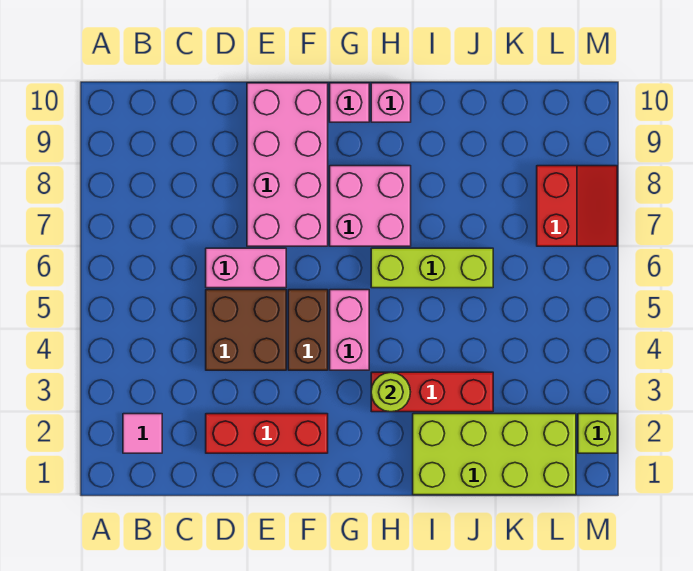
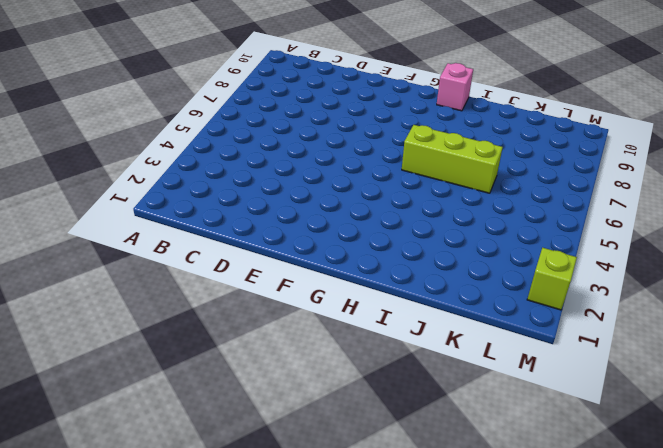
none -> pink 1x1 tile [123,414,162,453]
none -> red 1x3 brick [206,414,328,453]
none -> brown 2x2 brick [206,290,286,370]

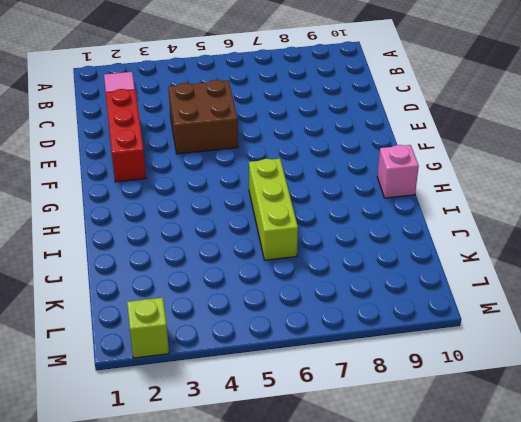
none -> pink 1x2 brick [206,248,286,288]
none -> pink 2x4 brick [247,83,328,246]
none -> brown 1x2 brick [288,290,328,370]

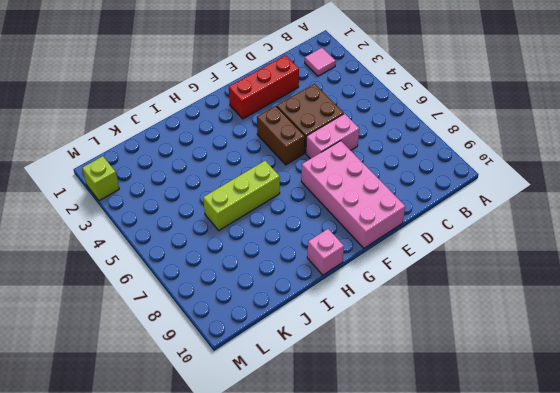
none -> pink 1x2 brick [330,290,369,370]
none -> pink 2x2 brick [330,166,411,246]
none -> pink 1x1 brick [330,83,369,122]

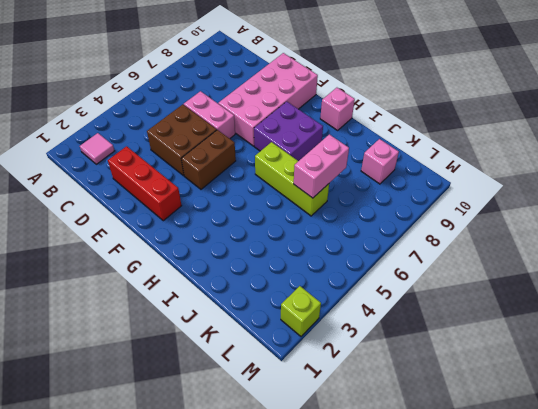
purple 2x2 brick [254,102,323,161] -> pink 2x2 brick [330,166,411,246]
pink 1x2 brick [294,134,349,198] -> pink 1x2 brick moved to [330,290,369,370]
pink 1x1 brick [361,139,399,184] -> pink 1x1 brick moved to [330,83,369,122]
none -> red 1x3 brick [371,372,493,412]
none -> lime 2x4 brick [413,414,576,495]
none -> red 2x2 slope [537,166,617,246]

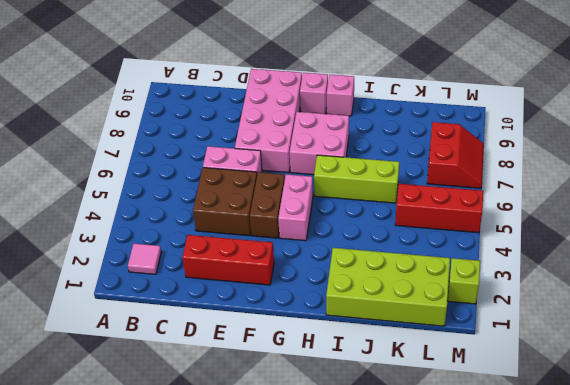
red 1x3 brick [395,184,483,233] -> red 1x3 brick moved to [371,372,493,412]
none -> lime 1x1 round brick [371,372,410,412]

